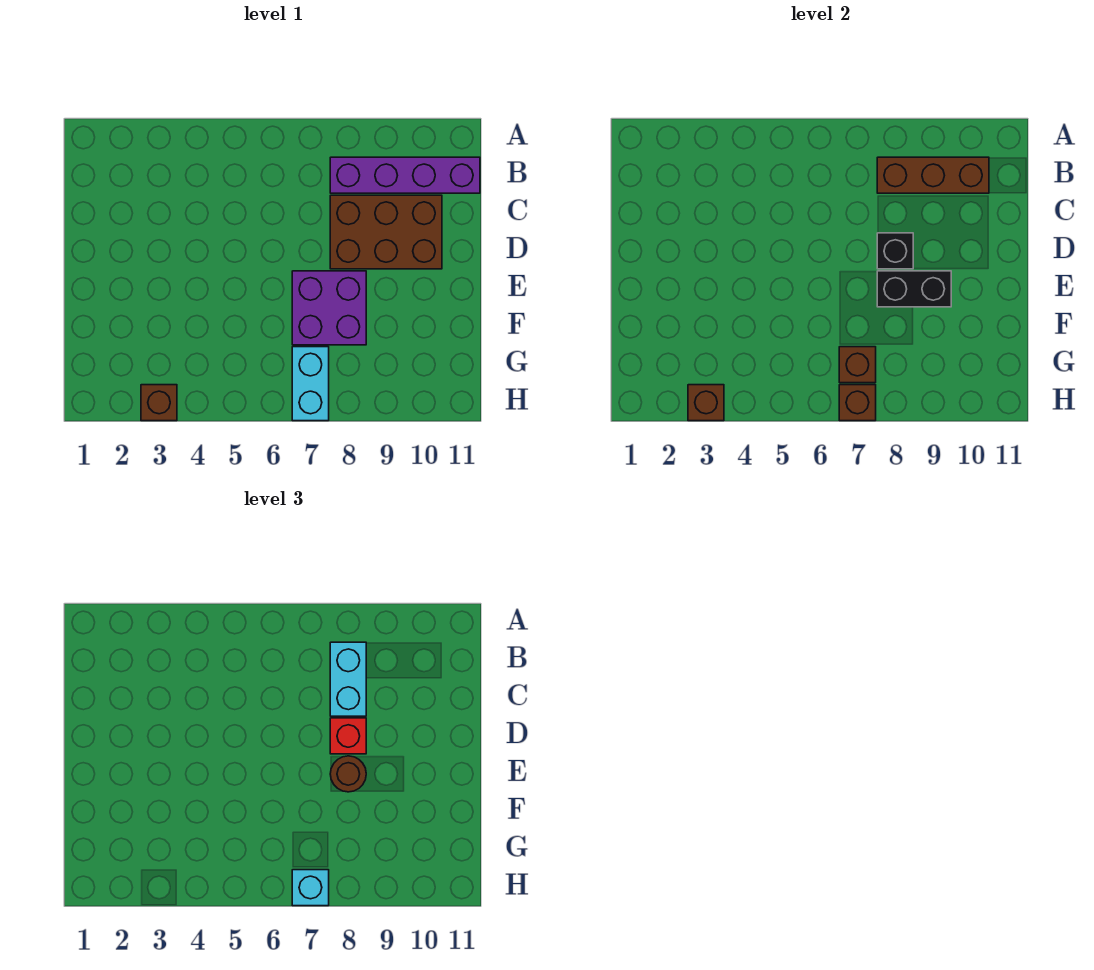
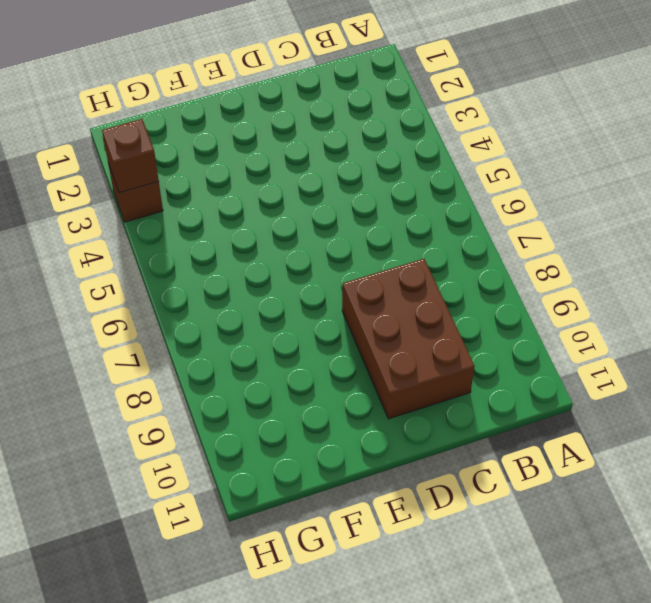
none -> purple 1x4 brick [330,157,480,193]
none -> purple 2x2 brick [292,271,366,345]
none -> cyan 1x2 brick [292,347,329,421]

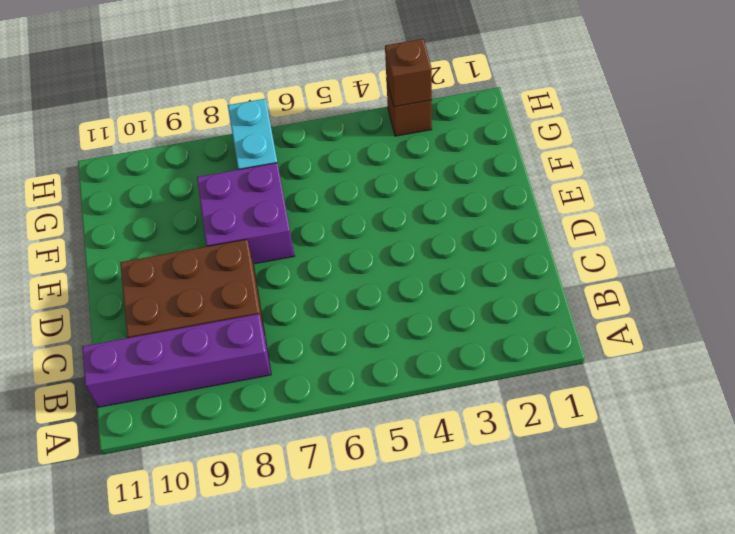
none -> brown 1x3 brick [877,157,989,193]
none -> black 1x1 brick [877,233,913,269]
none -> black 1x2 brick [877,271,951,307]

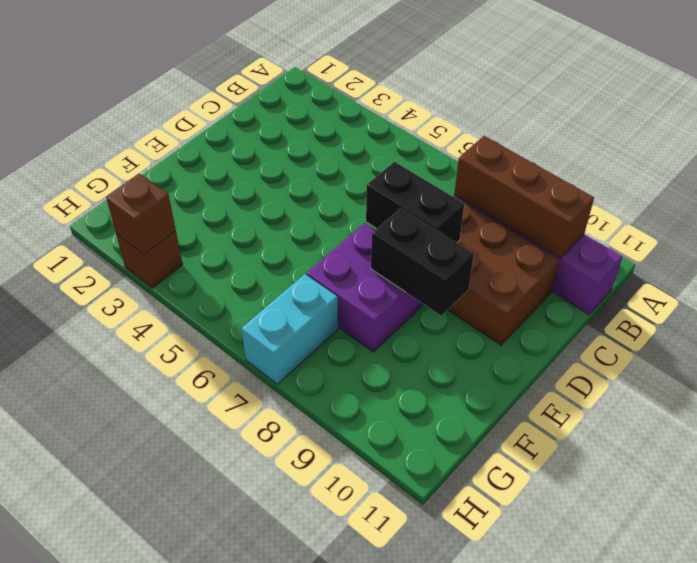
black 1x2 brick [366,162,464,243] -> black 1x1 brick [877,233,913,269]
none -> brown 1x1 brick [839,347,876,383]
none -> brown 1x1 brick [839,385,876,421]
none -> cyan 1x2 brick [330,642,366,716]

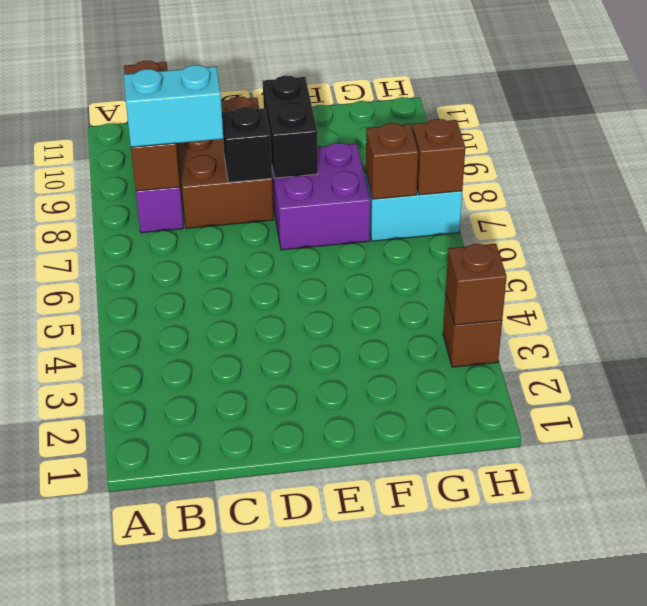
none -> red 1x1 brick [330,718,366,754]
none -> brown 1x1 round brick [330,756,366,792]
none -> cyan 1x1 brick [292,870,329,906]

